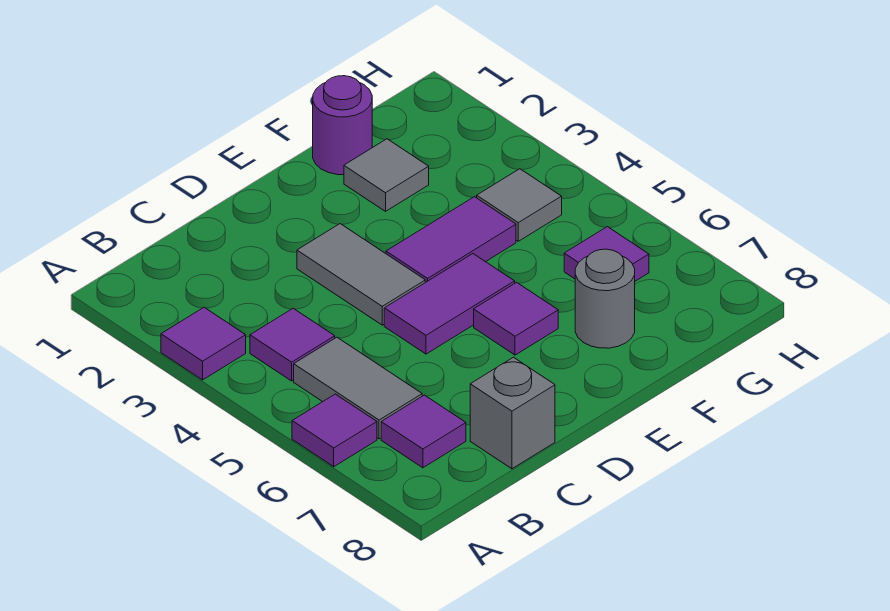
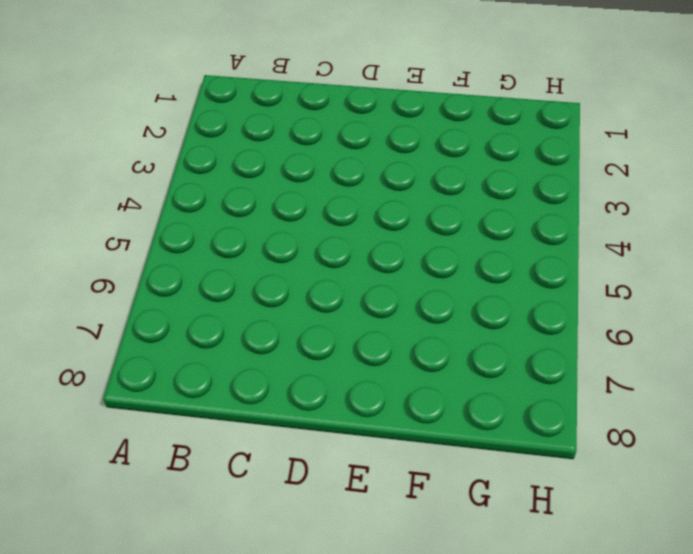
none -> purple 1x1 tile [161,307,246,380]
none -> purple 1x1 tile [292,394,377,467]
none -> purple 1x1 tile [250,308,335,381]

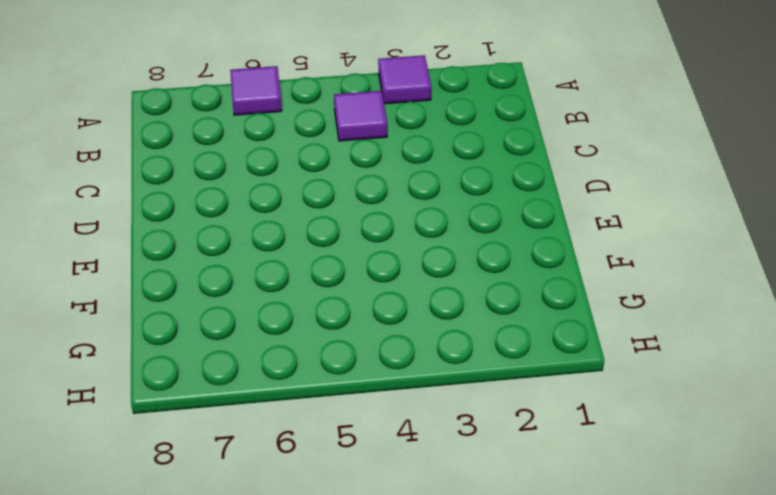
none -> grey 1x2 tile [294,337,422,439]
none -> purple 1x1 tile [381,395,466,468]
none -> grey 1x1 brick [470,357,555,469]

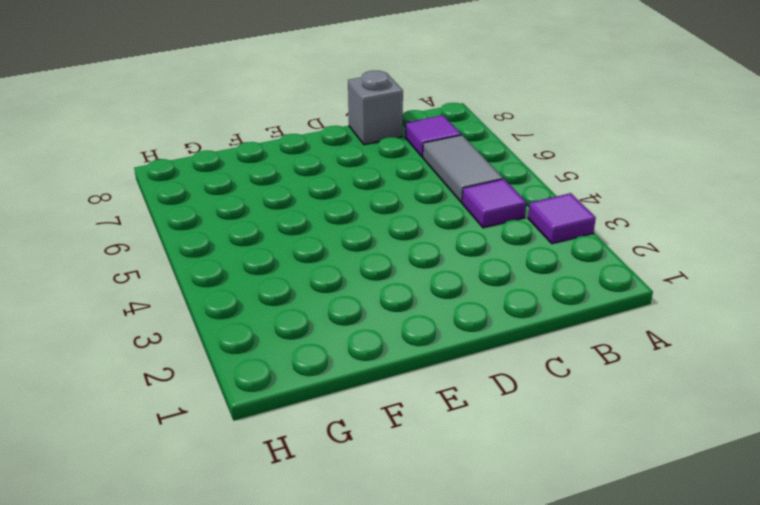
none -> purple 1x1 tile [292,394,377,467]
none -> grey 1x2 tile [297,224,425,325]
none -> purple 1x2 tile [384,254,515,354]

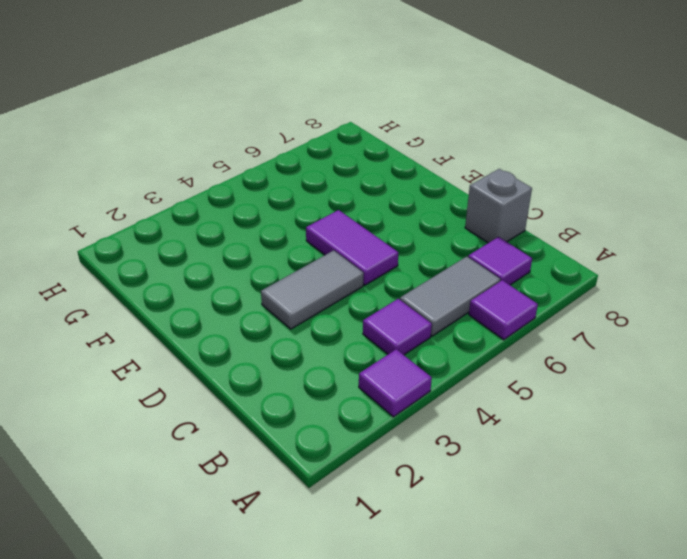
none -> purple 1x2 tile [386,197,516,282]
none -> purple 1x1 tile [474,282,558,355]
none -> purple 1x1 round brick [313,76,372,175]

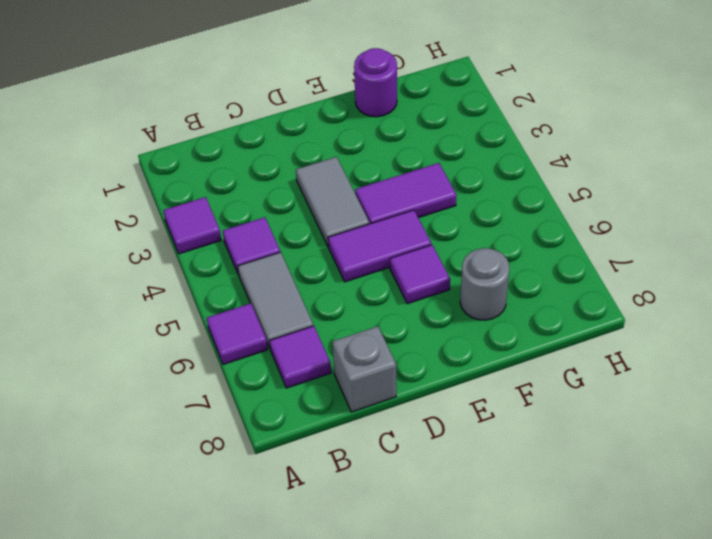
none -> grey 1x1 tile [344,139,429,211]
none -> grey 1x1 tile [477,169,562,241]
none -> purple 1x1 tile [564,227,649,281]

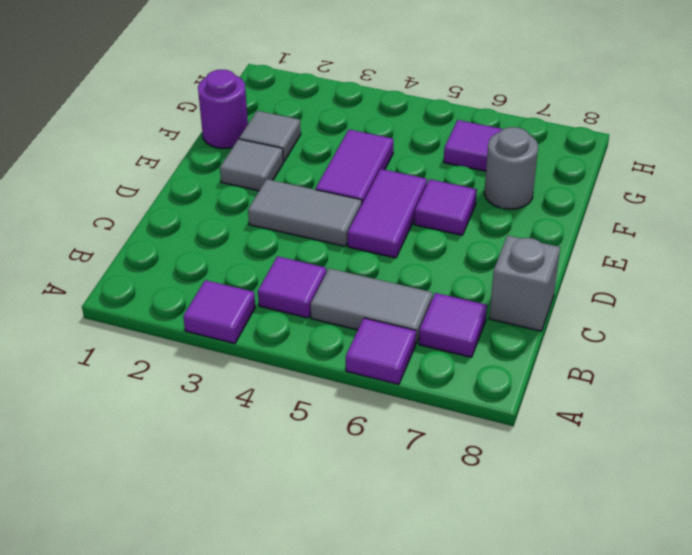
grey 1x1 tile [220,139,283,191] -> grey 1x1 tile moved to [477,169,562,241]

